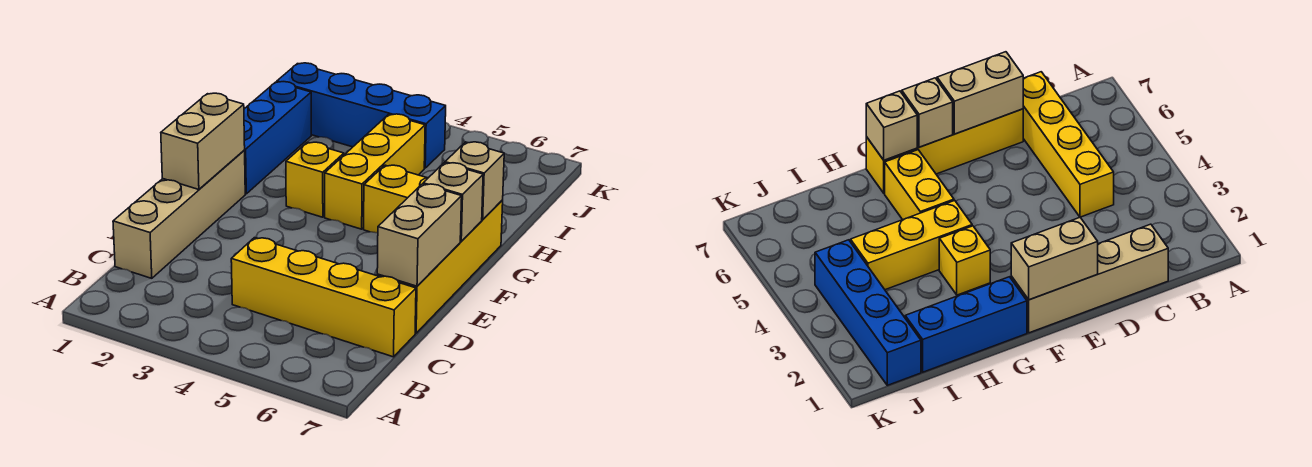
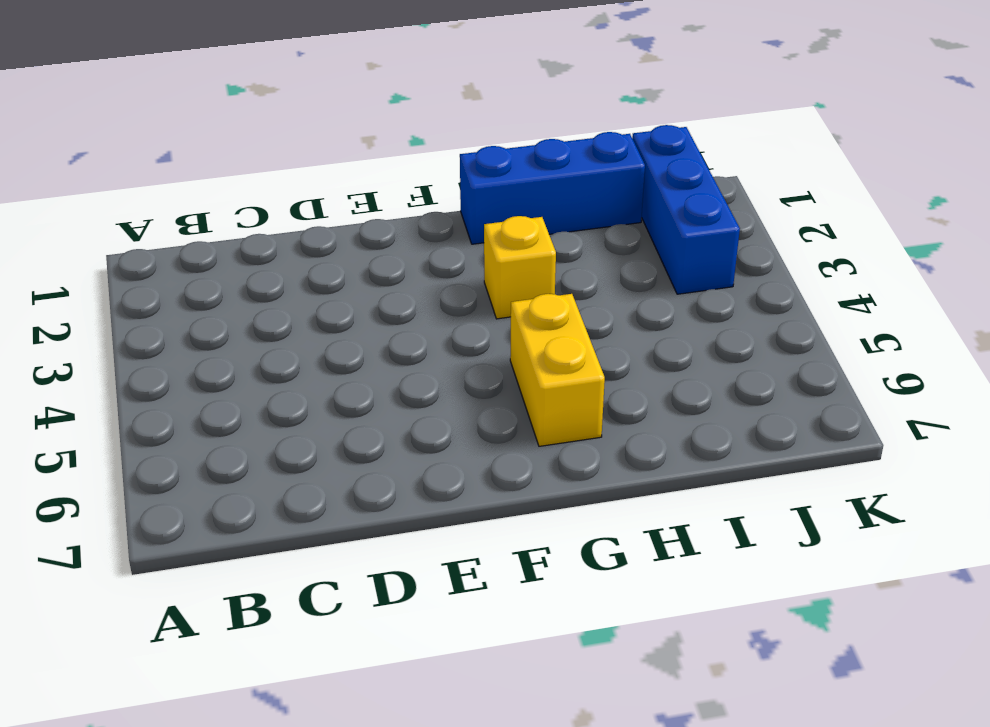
blue 1x3 brick [632,125,740,294] -> blue 1x4 brick [277,63,446,168]
none -> tan 1x4 brick [113,151,245,278]
none -> yellow 1x4 brick [231,238,416,357]
none -> yellow 1x4 brick [377,200,503,333]

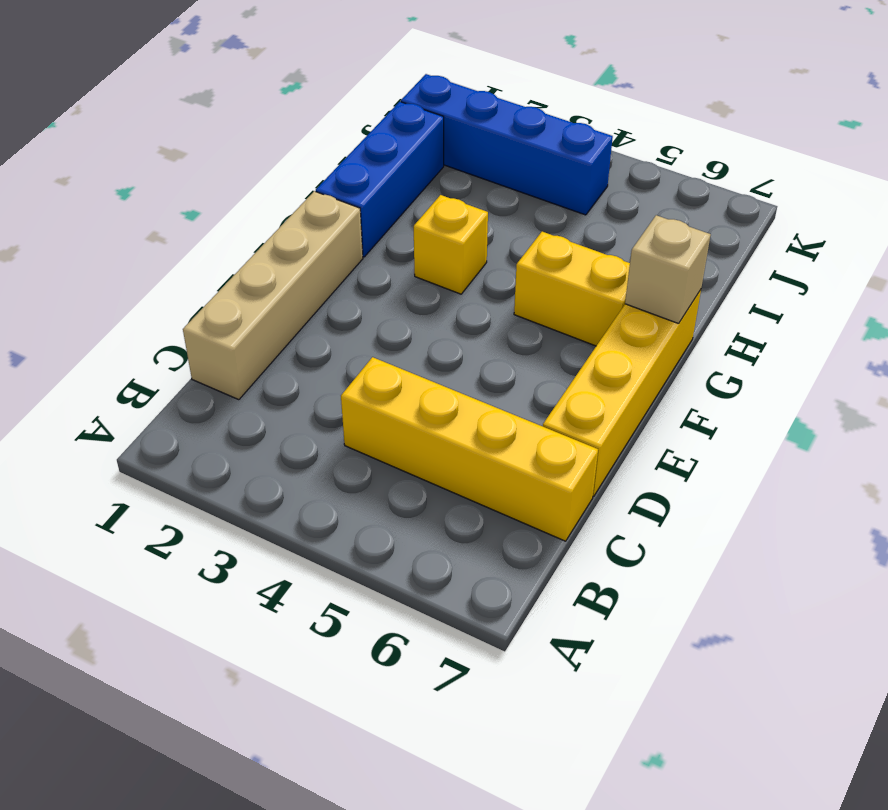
none -> yellow 1x3 brick [325,114,425,229]
none -> tan 1x2 brick [377,184,462,286]
none -> tan 1x2 brick [161,93,245,190]

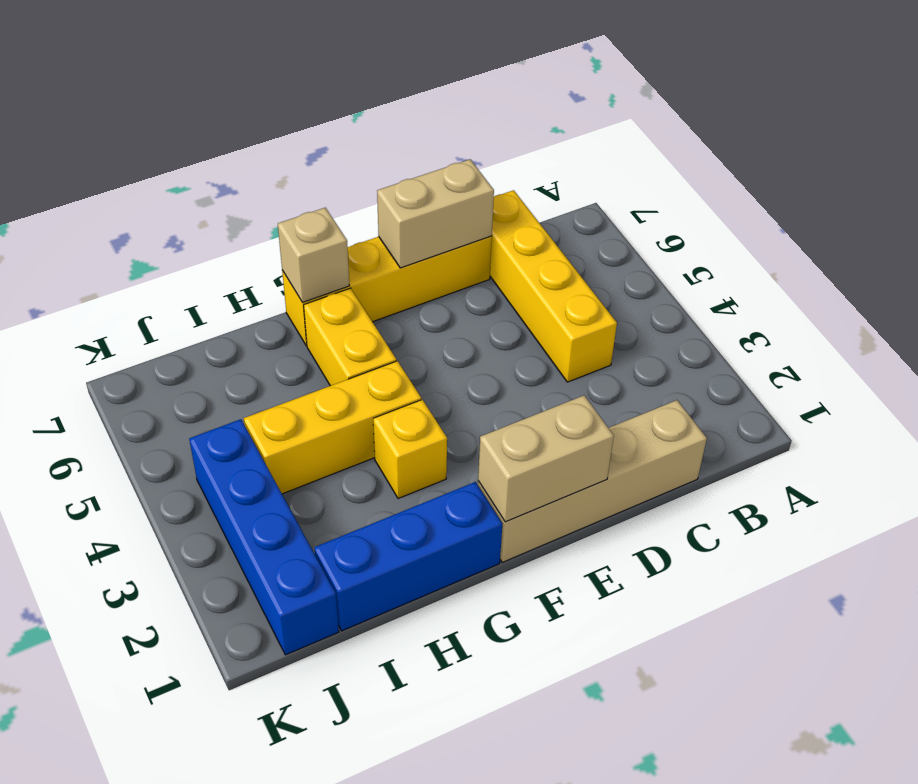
none -> tan 1x1 brick [423,163,483,241]

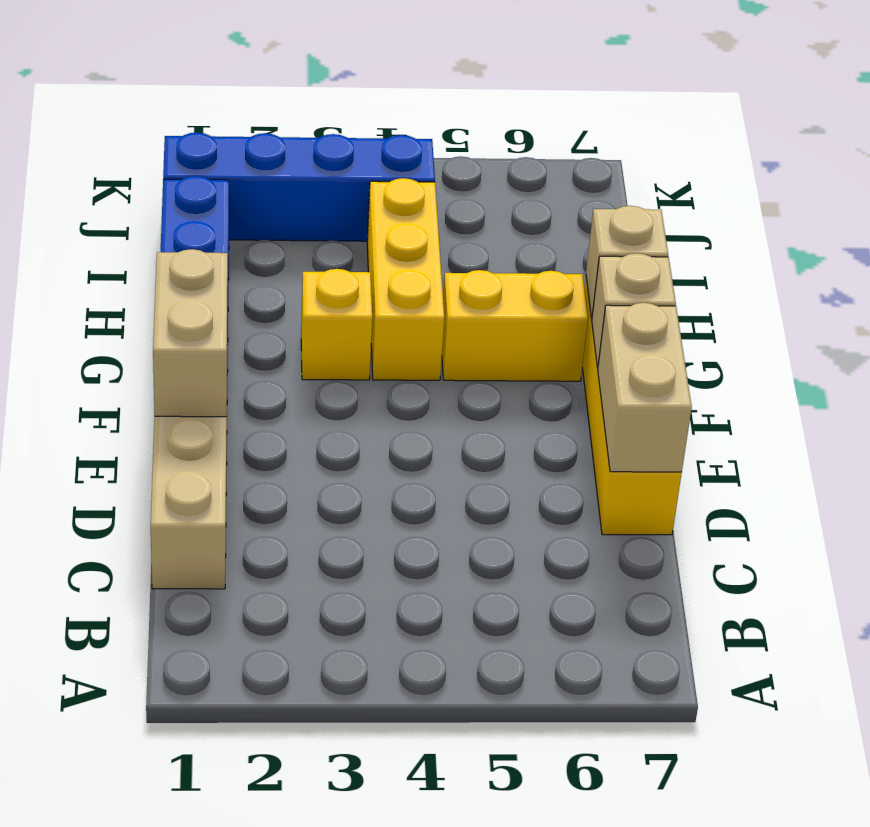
none -> yellow 1x4 brick [231,238,416,357]

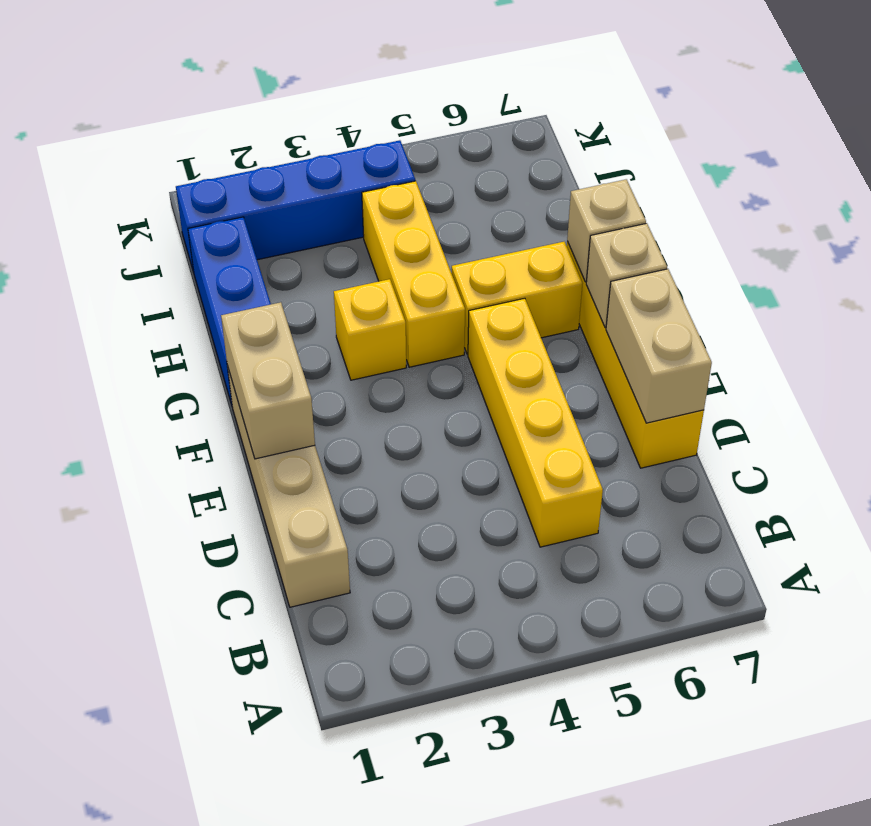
yellow 1x4 brick [468,298,603,547] -> yellow 1x4 brick turned to [231,238,416,357]

